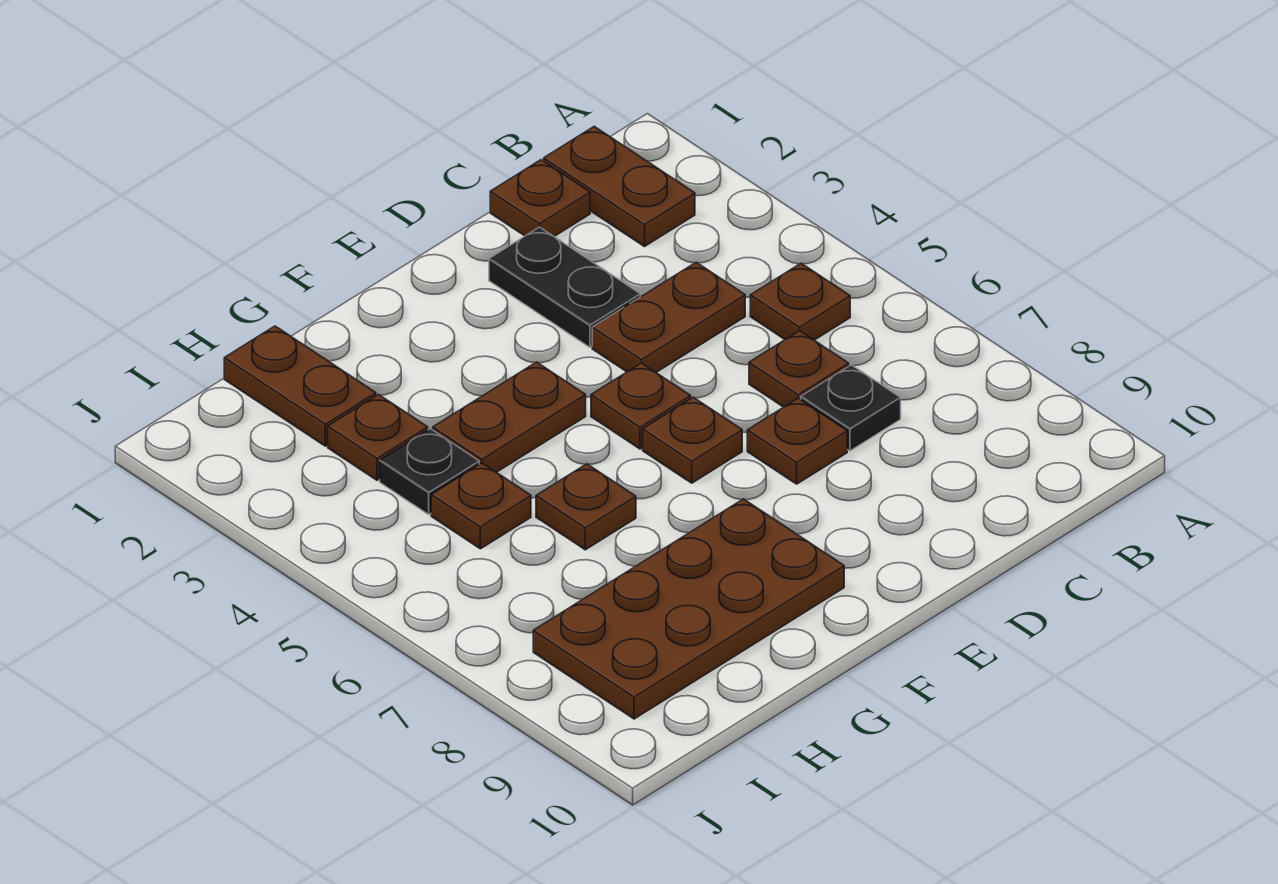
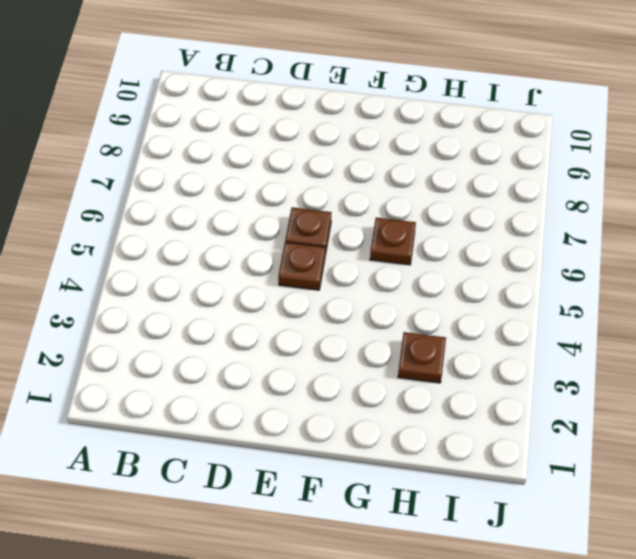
none -> brown 1x2 plate [544,126,695,247]
none -> brown 1x1 plate [750,263,850,340]
none -> brown 1x1 plate [490,160,590,236]

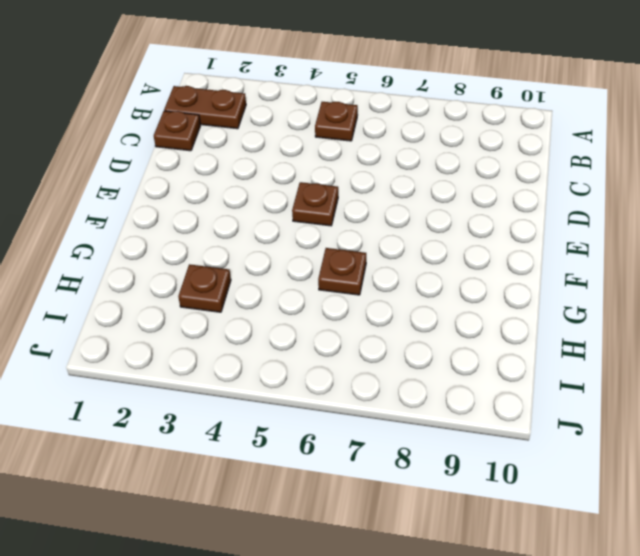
none -> brown 1x2 plate [592,262,745,372]
none -> brown 1x1 plate [749,331,849,407]
none -> black 1x1 plate [801,365,901,451]

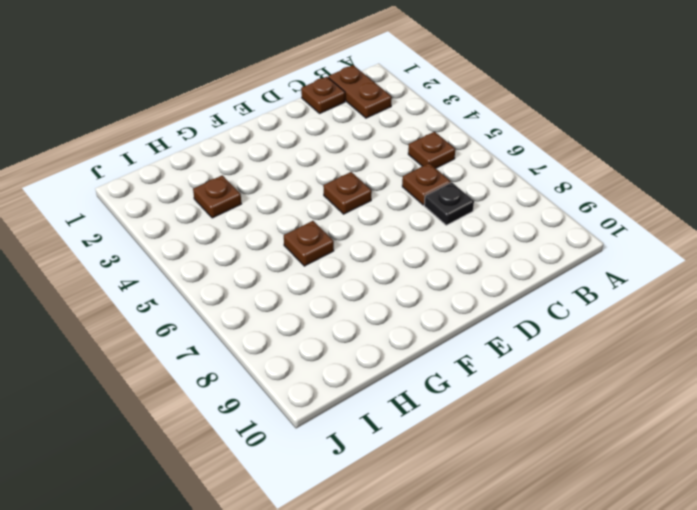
none -> brown 1x2 plate [592,262,745,372]
none -> black 1x2 plate [489,227,640,347]
none -> brown 1x1 plate [747,398,847,484]

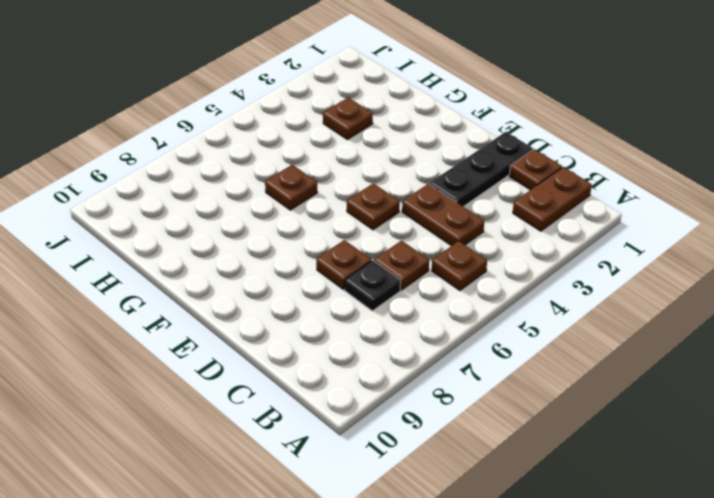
black 1x3 plate [430,132,533,207] -> black 1x2 plate [489,227,640,347]
none -> brown 1x1 plate [643,397,742,483]
none -> brown 1x2 plate [433,362,586,472]
none -> brown 2x4 plate [533,499,844,719]

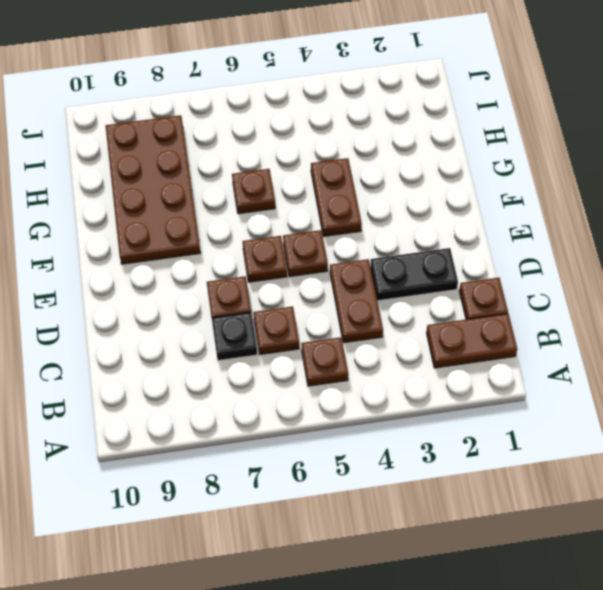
none -> brown 1x2 plate [224,326,376,446]
none -> brown 1x1 plate [328,394,428,480]
none -> black 1x1 plate [380,429,479,514]

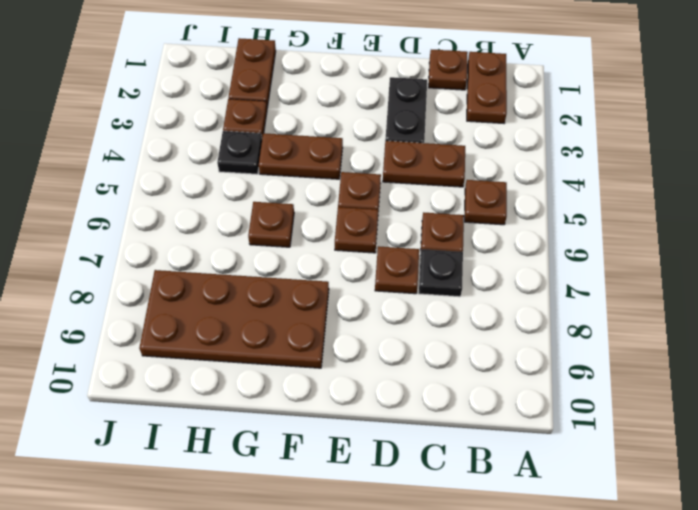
none -> brown 1x1 plate [431,463,531,549]

